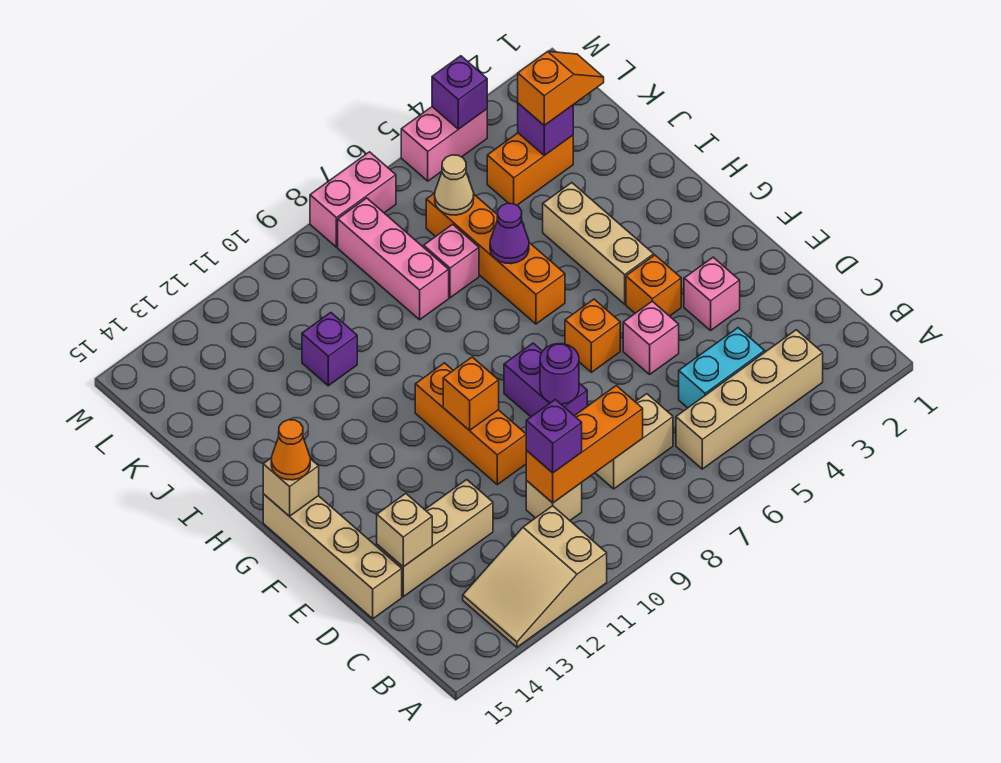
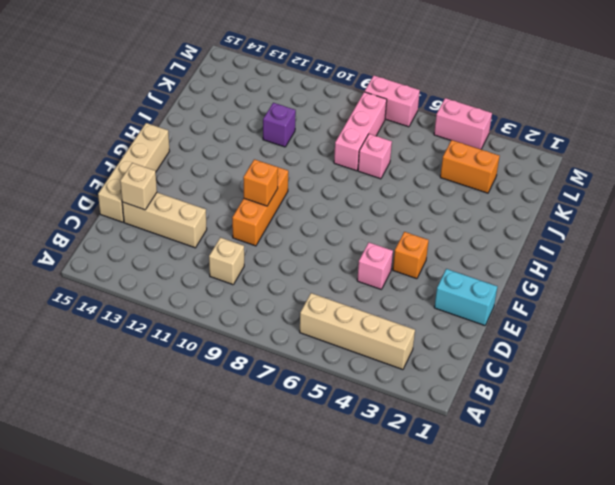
cyan 1x2 brick [434,269,498,326] -> cyan 1x2 brick moved to [679,328,765,408]
none -> tan 2x3 slope [463,506,607,647]
none -> tan 1x2 brick [595,394,673,489]
none -> pink 1x1 brick [684,257,740,330]
none -> purple 1x2 brick [504,343,587,417]

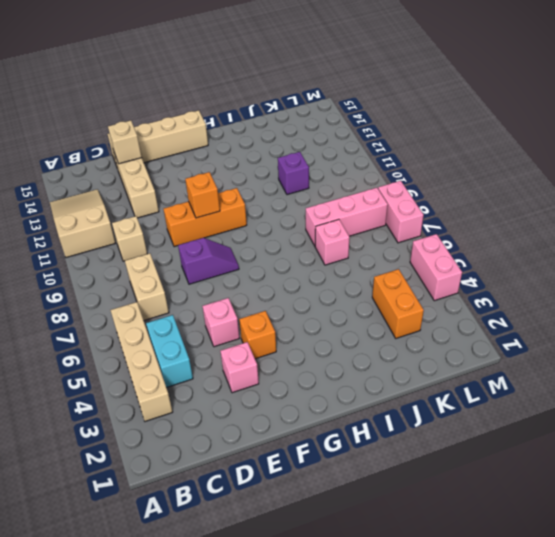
purple 1x2 slope [178,238,239,284] -> purple 1x2 brick [504,343,587,417]
none -> orange 1x1 brick [565,299,620,372]
none -> tan 1x3 brick [543,183,654,304]
none -> orange 1x4 brick [426,193,565,324]
none -> orange 1x3 brick [526,386,643,503]

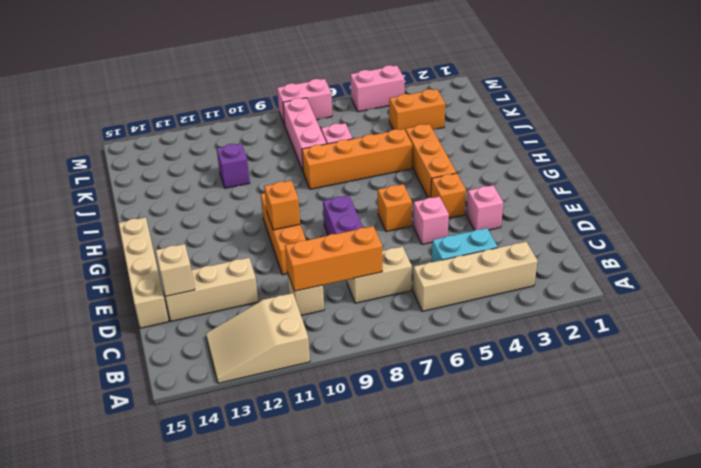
orange 1x3 brick [405,124,456,198] -> tan 1x3 brick [543,183,654,304]
orange 1x4 brick [302,129,412,189] -> orange 1x4 brick turned to [426,193,565,324]
none -> purple 1x1 round brick [540,344,579,404]
none -> tan 1x1 brick [263,458,319,516]
none -> purple 1x1 cone [490,203,529,264]
none -> purple 1x1 brick [518,103,573,155]

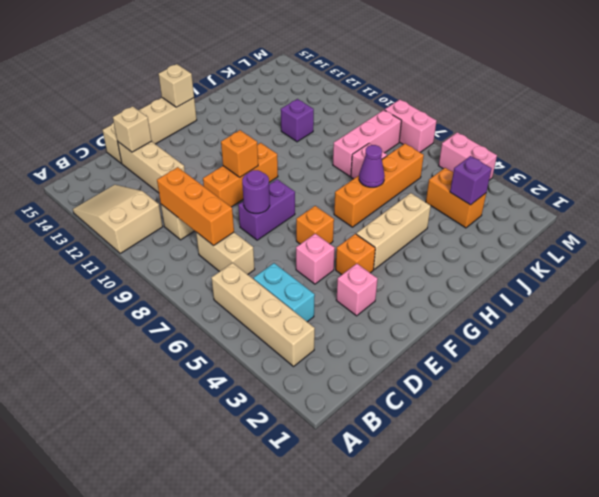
none -> tan 1x1 cone [435,155,474,215]
none -> purple 1x1 brick [432,56,487,129]
none -> purple 1x1 brick [526,400,582,473]
none -> orange 1x1 cone [271,420,310,480]

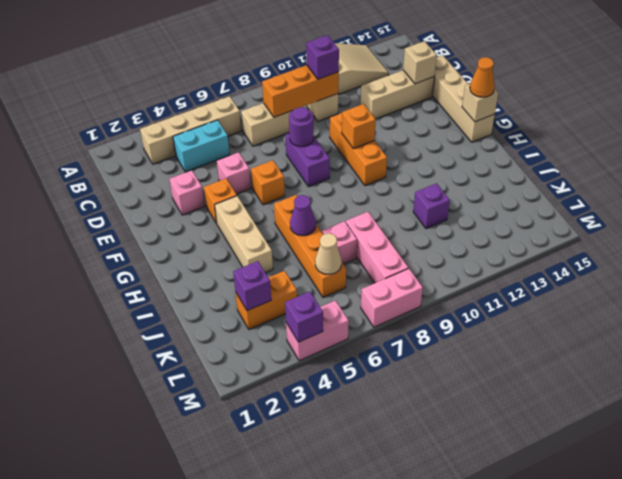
none -> orange 1x2 slope [518,51,604,125]

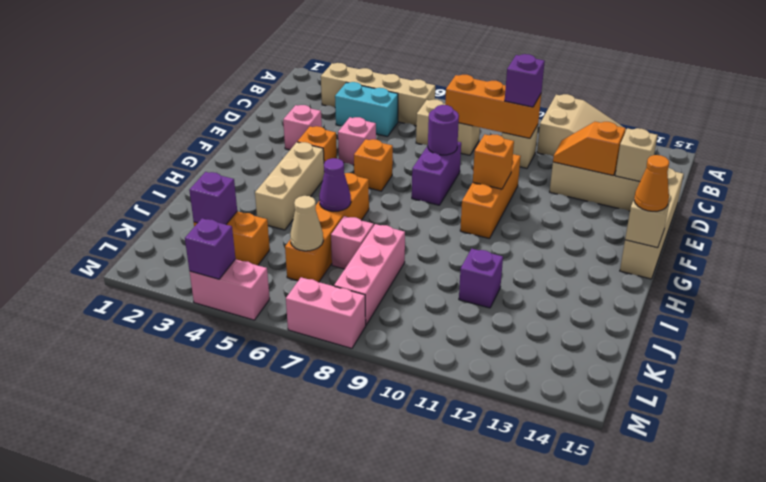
orange 1x2 slope [553,122,626,176] -> orange 1x2 slope moved to [518,51,604,125]

